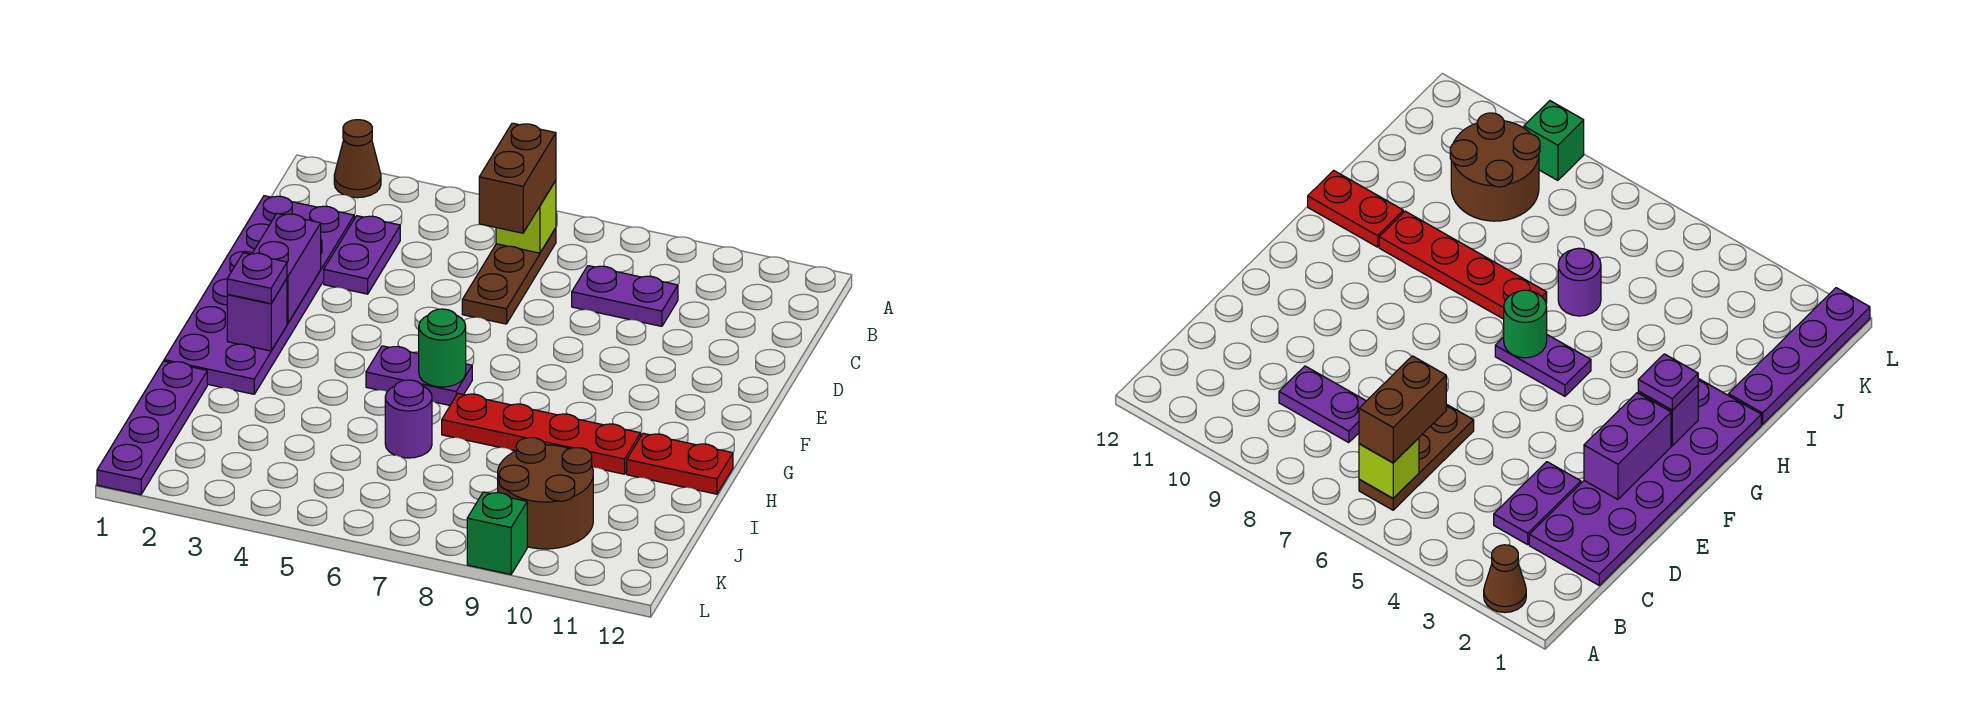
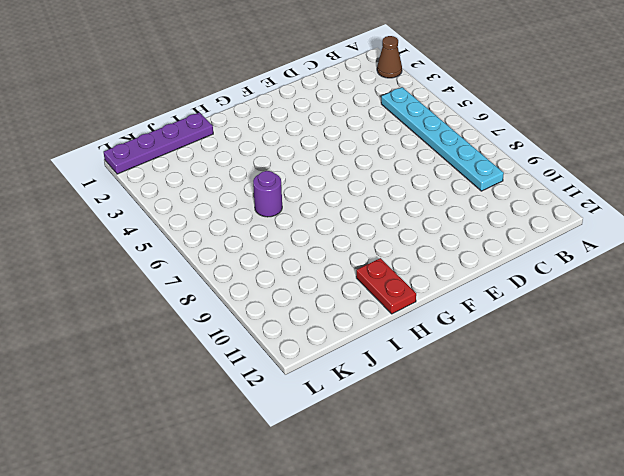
cyan 1x6 plate [381,87,504,191] -> brown 1x3 plate [462,228,556,324]
none -> purple 2x6 plate [164,196,354,394]
none -> purple 1x2 plate [324,216,400,294]
none -> purple 1x2 plate [572,266,678,326]

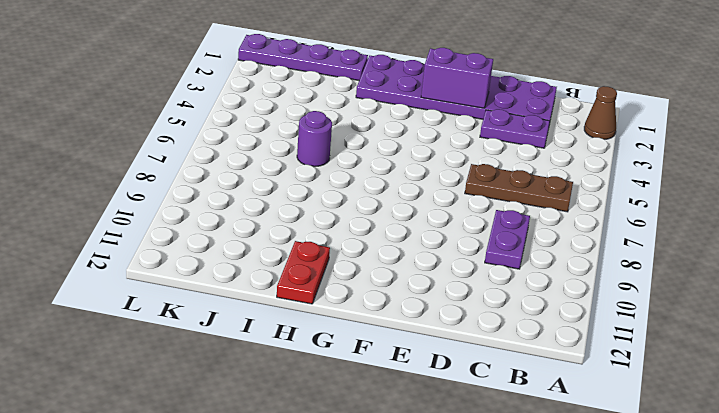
none -> purple 1x2 plate [366,346,472,405]
none -> red 1x4 plate [442,393,641,474]
none -> brown 2x2 round brick [498,438,593,549]

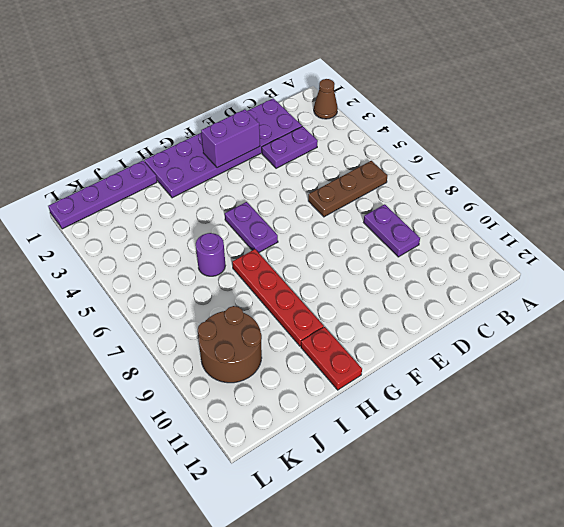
none -> green 1x1 brick [467,492,527,574]
none -> lime 1x1 brick [496,181,556,253]
none -> purple 1x1 brick [227,279,287,351]

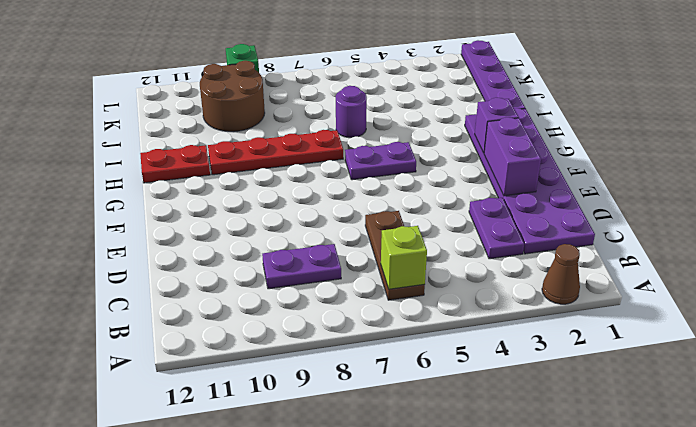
none -> green 1x1 round brick [419,309,466,387]
none -> brown 1x2 brick [479,123,556,233]
none -> purple 1x1 plate [227,253,287,304]

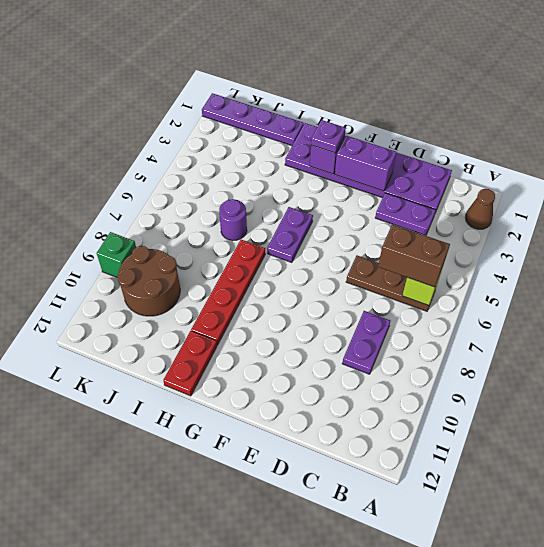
none -> green 1x1 round brick [419,309,466,387]

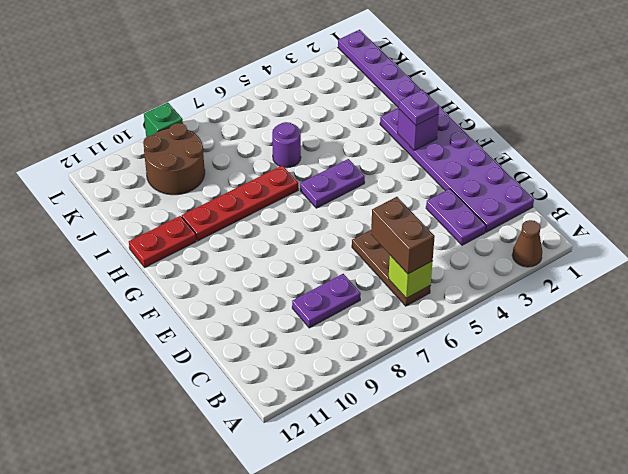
none -> purple 1x2 brick [252,213,321,323]
none -> green 1x1 round brick [419,309,466,387]

